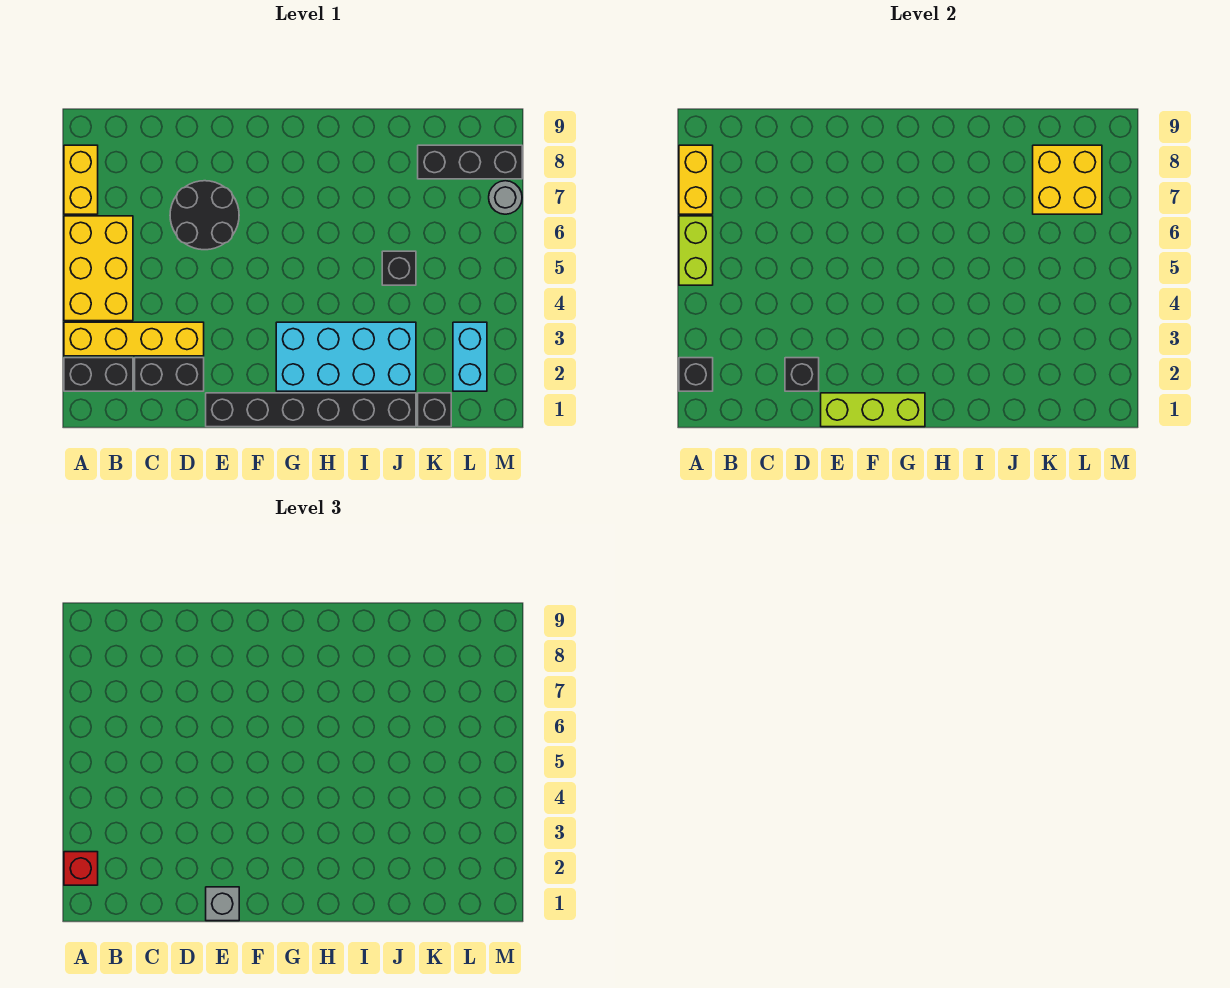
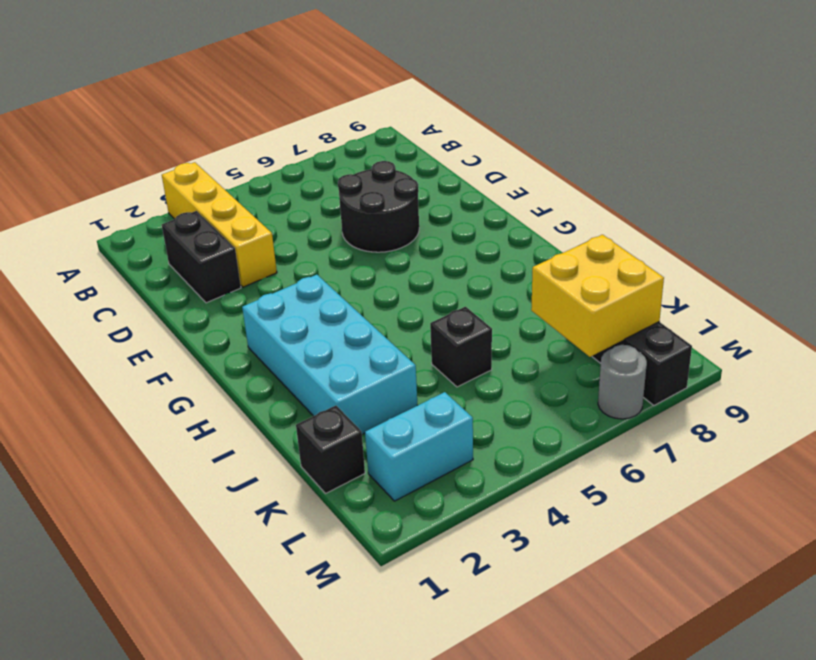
none -> black 1x2 brick [64,358,133,391]
none -> yellow 2x3 brick [64,216,133,321]
none -> yellow 1x2 brick [64,145,98,214]

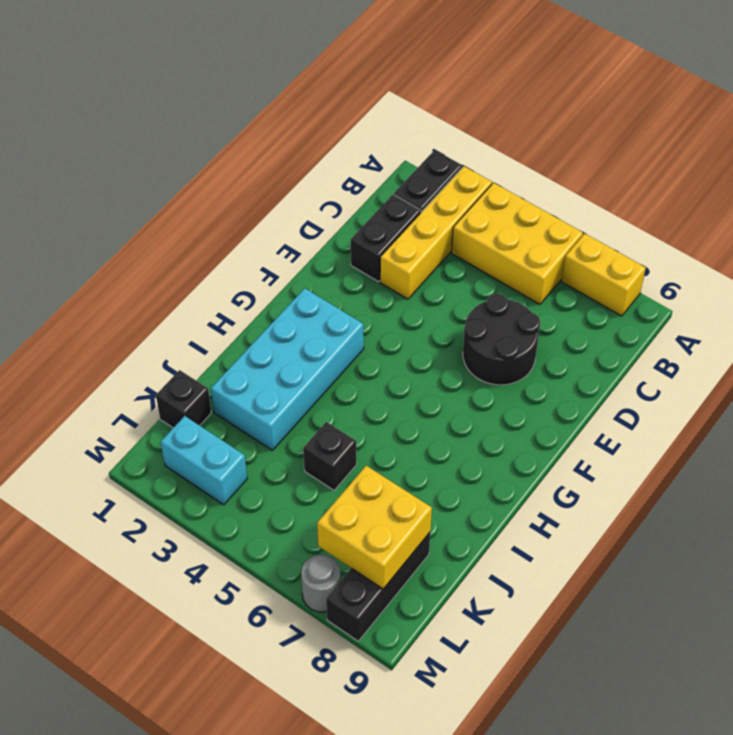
none -> black 1x6 brick [206,393,416,427]
none -> black 1x1 brick [679,358,713,391]
none -> lime 1x2 brick [679,216,713,285]

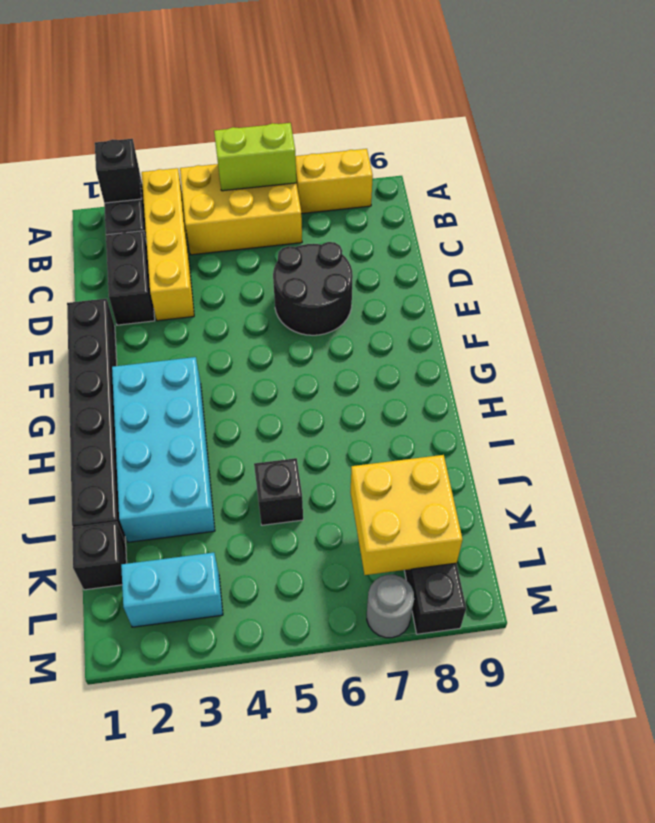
none -> yellow 1x2 brick [679,145,713,214]
none -> black 1x1 brick [785,358,819,391]
none -> lime 1x3 brick [821,393,925,427]

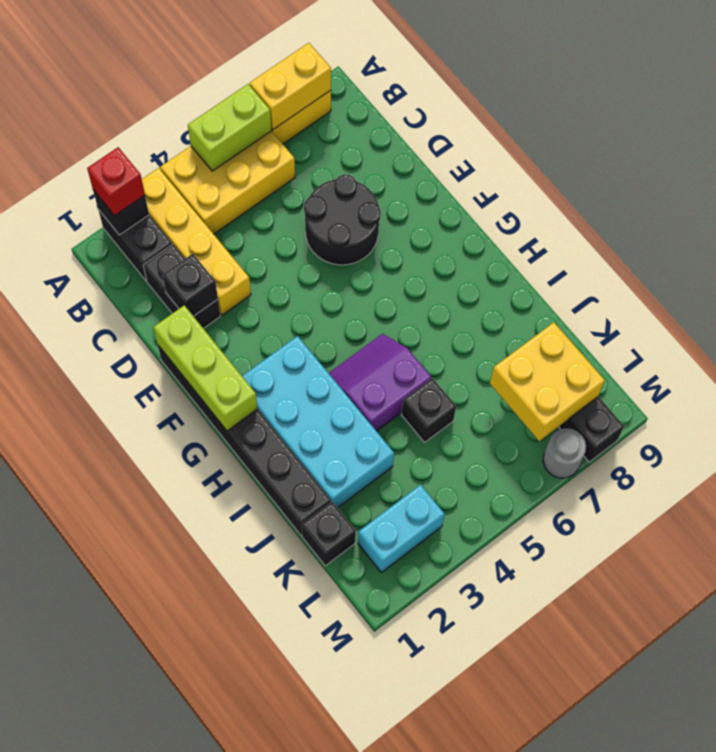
purple 2x2 slope [329,334,431,431] -> none
none -> grey 1x1 brick [206,887,239,921]

